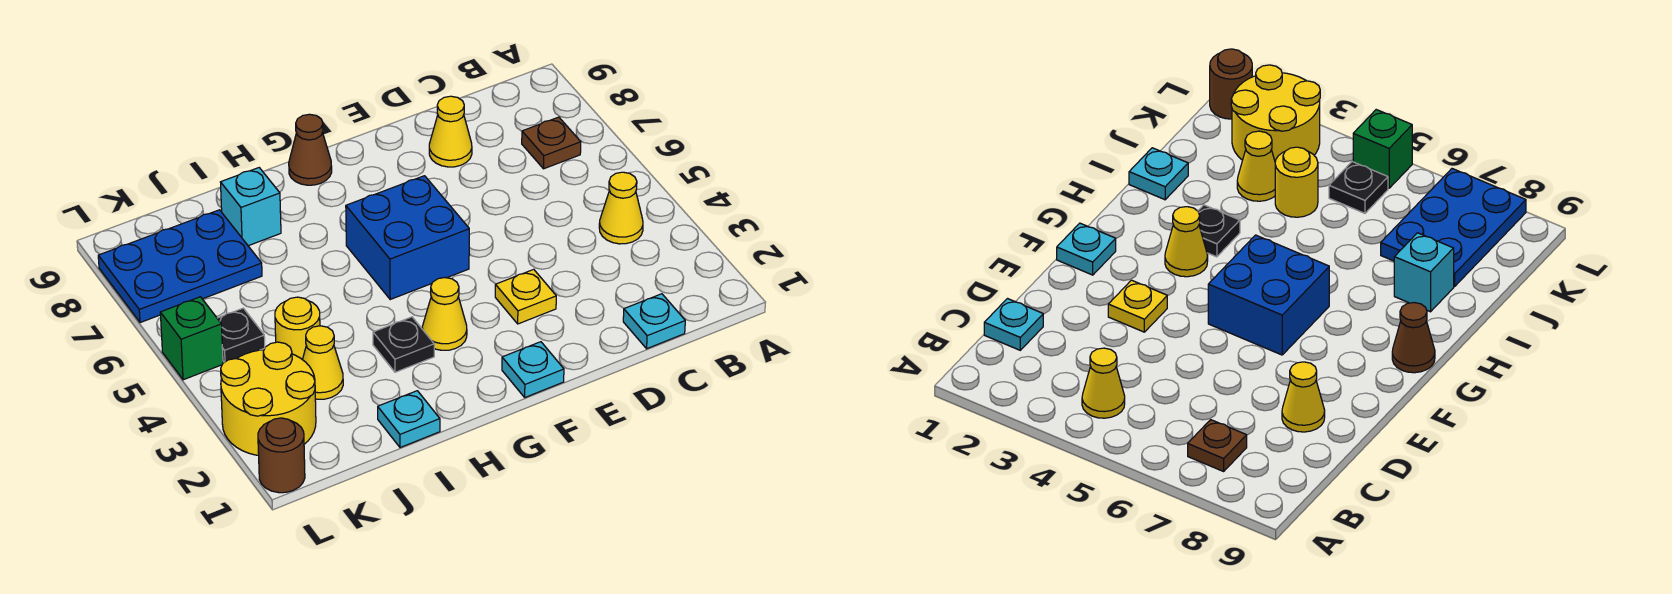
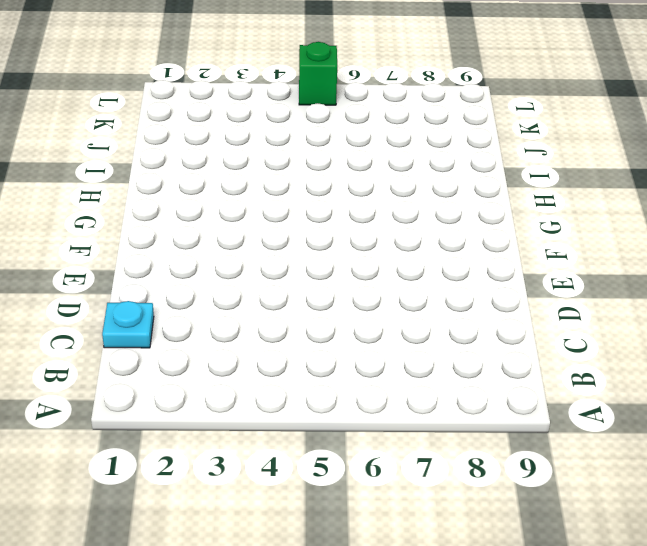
none -> yellow 1x1 cone [599,172,643,244]
none -> brown 1x1 plate [522,117,581,169]
none -> yellow 1x1 cone [429,96,472,167]

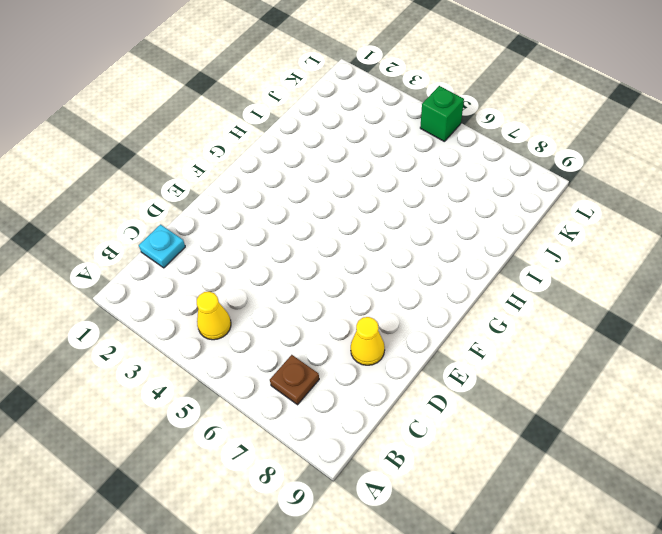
none -> yellow 1x1 plate [495,269,556,324]
none -> cyan 1x1 plate [502,342,564,397]
none -> blue 2x2 brick [346,176,469,299]

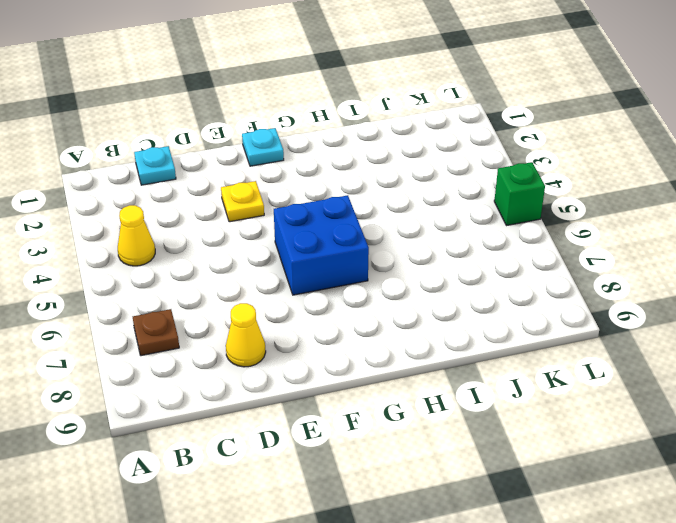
none -> yellow 1x1 cone [422,278,467,350]
none -> brown 1x1 cone [289,114,332,185]
none -> black 1x1 plate [373,317,434,372]

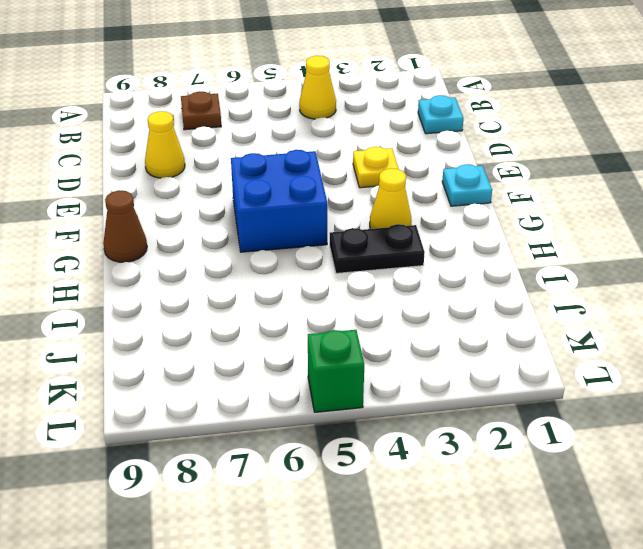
black 1x2 plate [330,224,425,273] -> black 1x1 plate [373,317,434,372]
none -> cyan 1x1 plate [378,391,440,448]
none -> cyan 1x1 brick [220,168,281,246]
none -> yellow 1x1 cone [302,326,343,399]

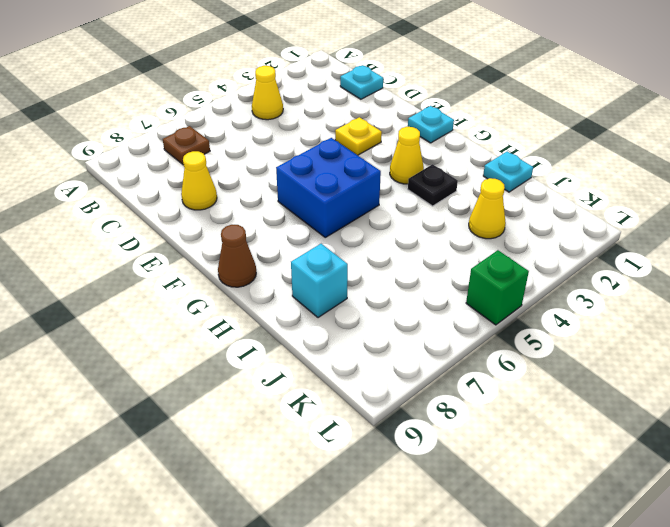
none -> yellow 1x1 round brick [275,297,320,359]
none -> blue 2x3 plate [98,210,262,323]
none -> yellow 2x2 round brick [221,342,316,455]

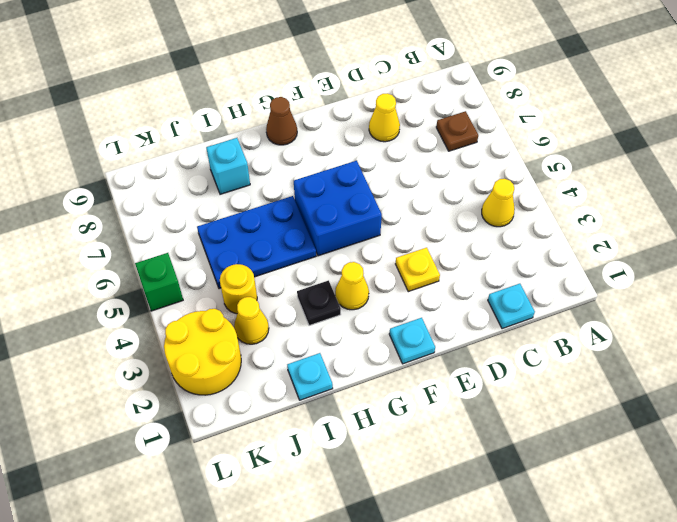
blue 2x3 plate [197,196,316,289] -> blue 2x3 plate moved to [98,210,262,323]
none -> black 1x1 plate [217,308,265,362]
none -> brown 1x1 round brick [258,418,305,493]

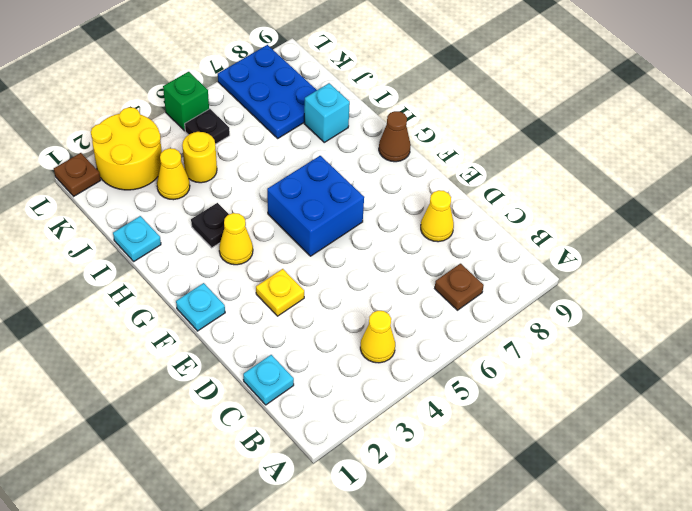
brown 1x1 plate [54,153,101,196] -> brown 1x1 round brick [258,418,305,493]

